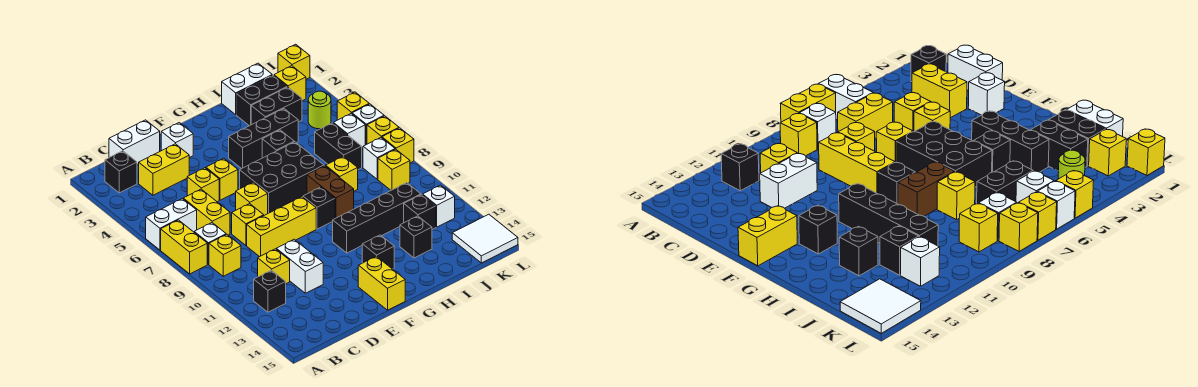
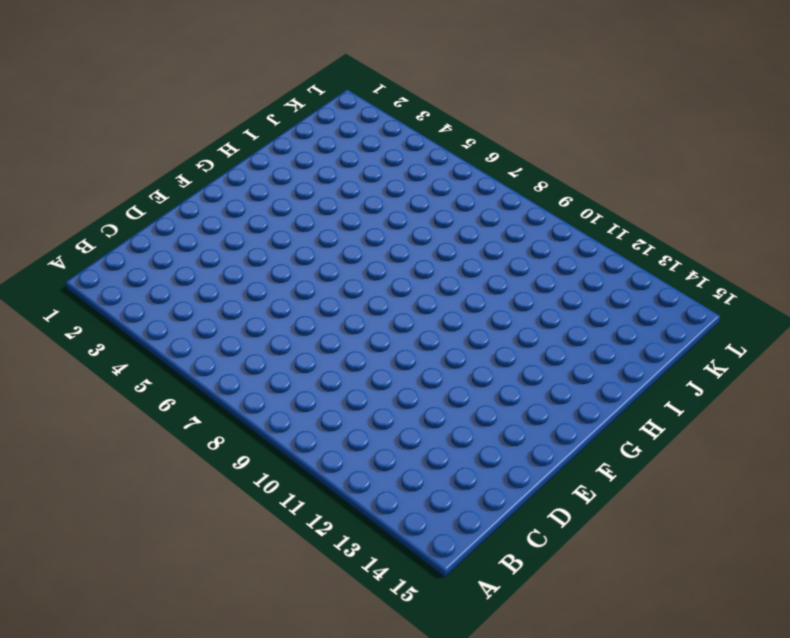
none -> white 1x2 brick [146,199,197,250]
none -> yellow 1x2 brick [161,220,207,274]
none -> black 1x1 brick [105,151,137,193]
none -> white 1x1 brick [194,223,226,264]

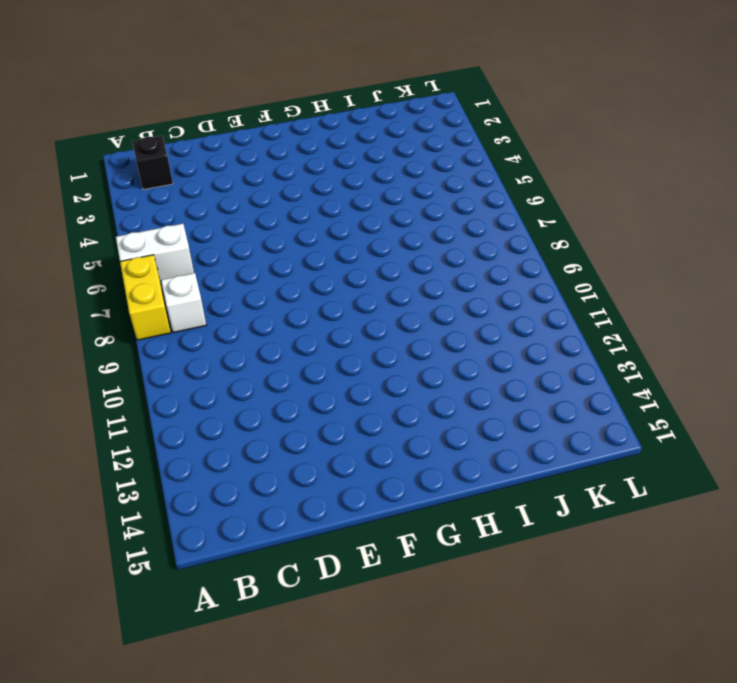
none -> yellow 1x1 brick [209,234,241,276]
none -> black 1x1 brick [254,270,286,312]
none -> white 1x2 brick [109,120,160,164]
none -> yellow 1x2 brick [139,144,189,195]

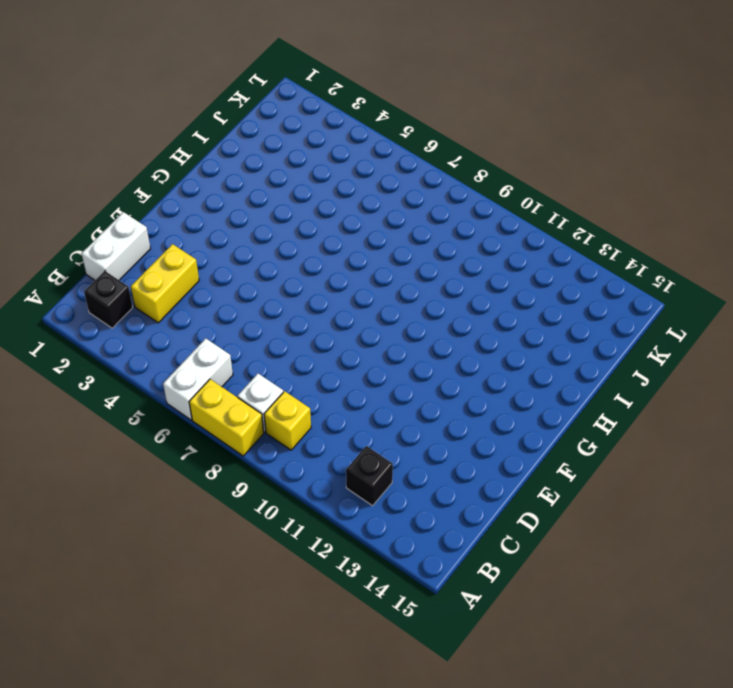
none -> yellow 1x2 brick [183,189,230,235]
none -> yellow 1x1 brick [258,249,290,284]
none -> yellow 1x1 brick [187,168,219,202]
none -> yellow 1x1 brick [232,204,264,245]

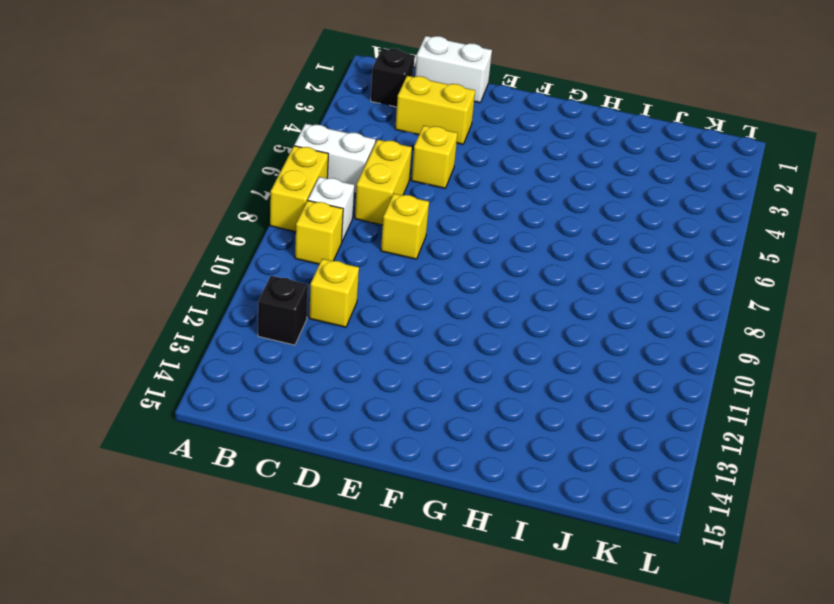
none -> yellow 1x3 brick [247,197,316,257]
none -> white 1x2 brick [276,239,323,293]
none -> white 1x1 brick [161,123,193,158]
none -> yellow 1x1 brick [206,158,238,200]

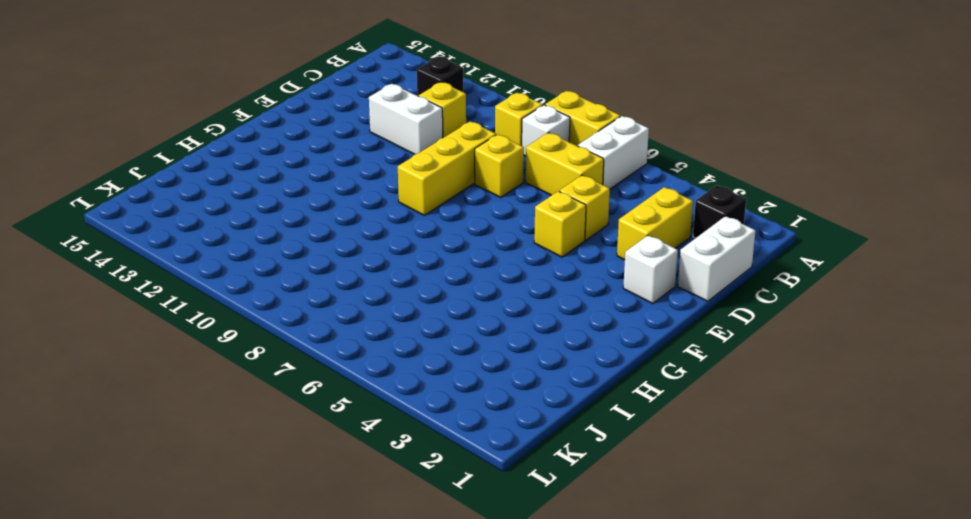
none -> yellow 1x1 brick [236,182,268,215]
none -> black 2x3 brick [240,142,324,213]
none -> yellow 1x2 brick [358,256,405,310]
none -> black 1x3 brick [229,109,298,169]

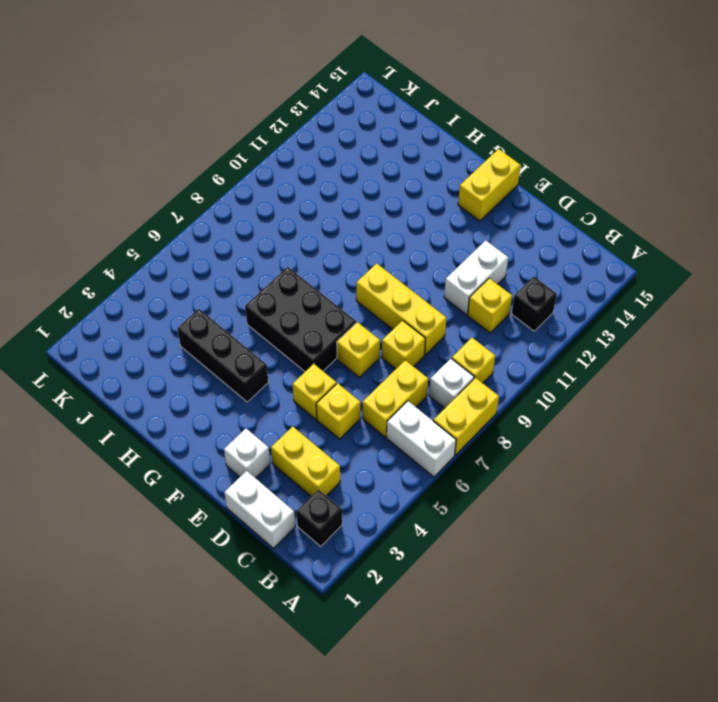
none -> black 1x1 brick [303,187,335,229]
none -> black 1x4 brick [333,183,421,253]
none -> black 1x1 brick [362,235,394,269]
none -> black 1x1 brick [262,130,294,158]

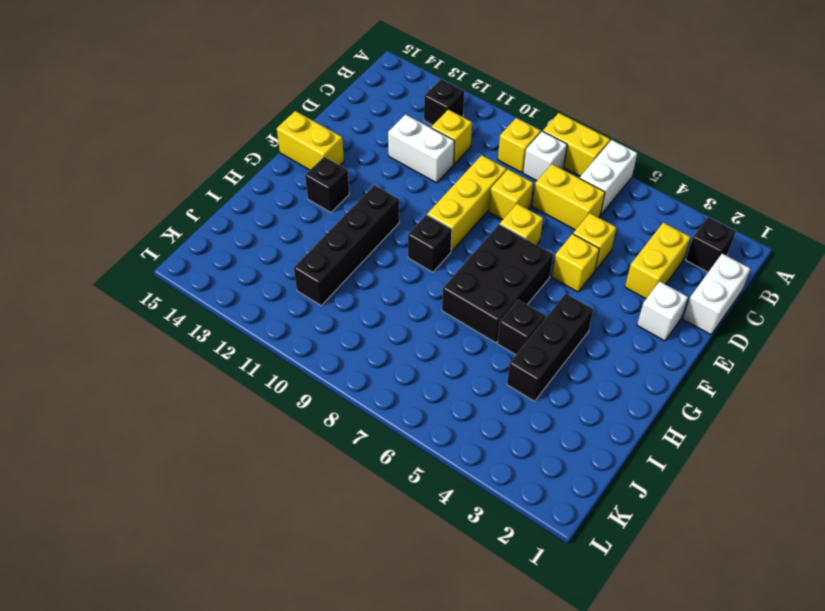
none -> brown 1x2 brick [307,166,354,218]
none -> white 1x2 brick [222,63,272,115]
none -> black 1x2 brick [236,75,287,126]
none -> black 1x2 brick [251,87,302,125]

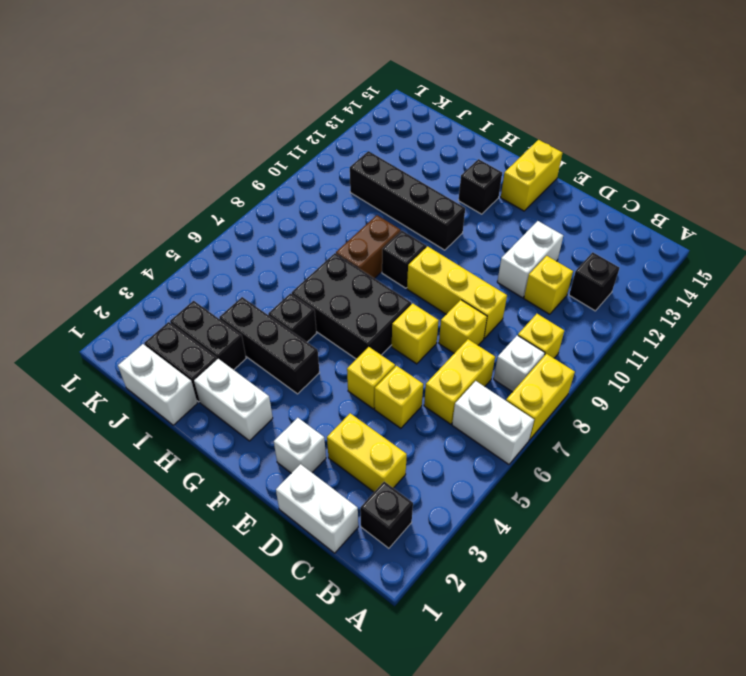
white 1x2 brick [194,359,273,441] -> none
none -> yellow 1x1 brick [326,156,358,191]
none -> black 1x1 brick [400,216,432,258]
none -> black 1x2 brick [315,123,362,170]
none -> black 1x1 brick [404,195,436,229]

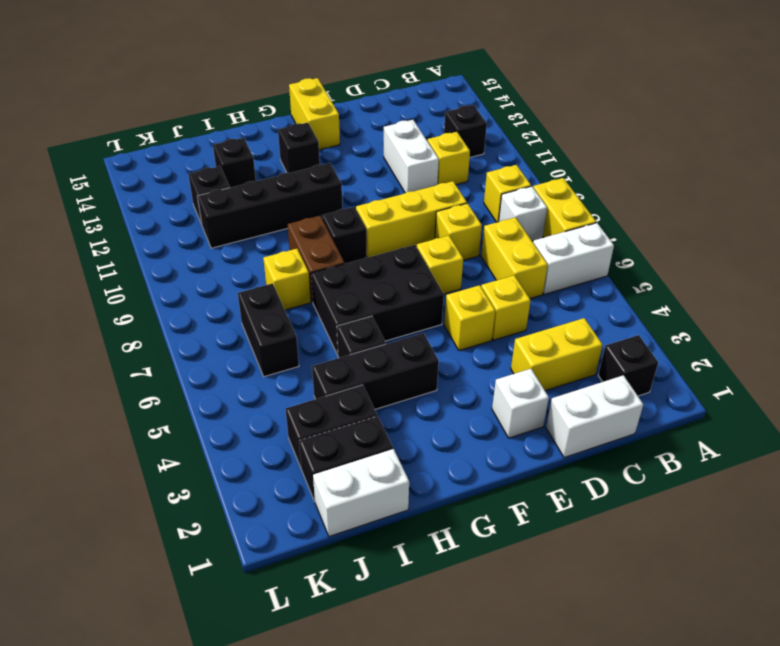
none -> yellow 1x1 brick [274,66,306,101]
none -> lime 1x1 round brick [308,91,331,129]
none -> white 1x1 brick [333,114,365,148]
none -> white 1x1 brick [363,138,395,179]

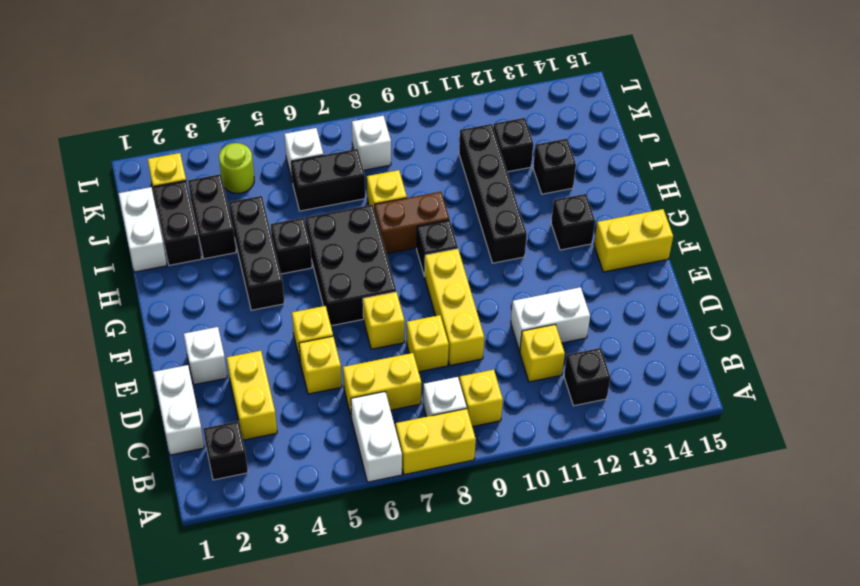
none -> yellow 1x1 brick [378,149,410,190]
none -> white 1x1 brick [423,185,455,227]
none -> white 2x2 tile [452,214,518,263]
none -> yellow 1x1 brick [278,44,310,79]

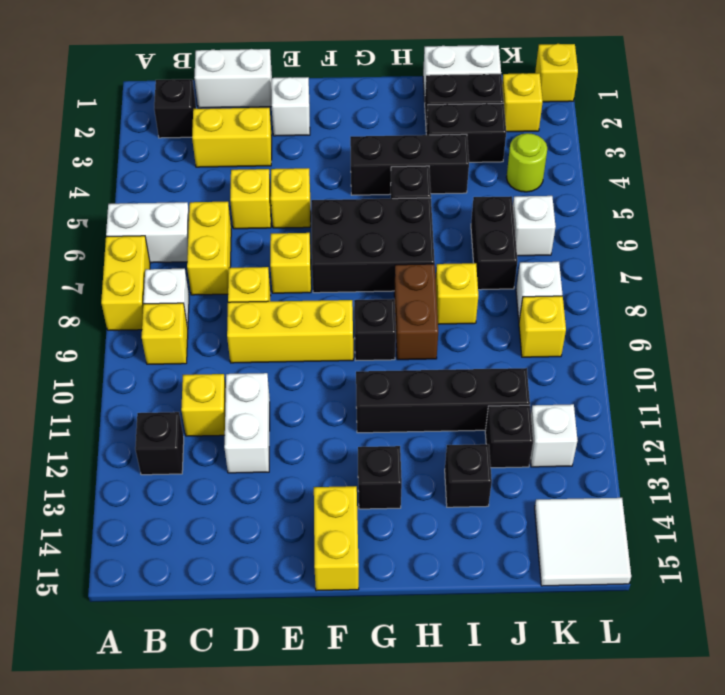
none -> yellow 1x1 brick [337,92,369,120]
none -> white 1x1 brick [352,104,384,145]
none -> yellow 1x1 brick [367,116,399,144]
none -> yellow 1x1 brick [382,128,414,163]

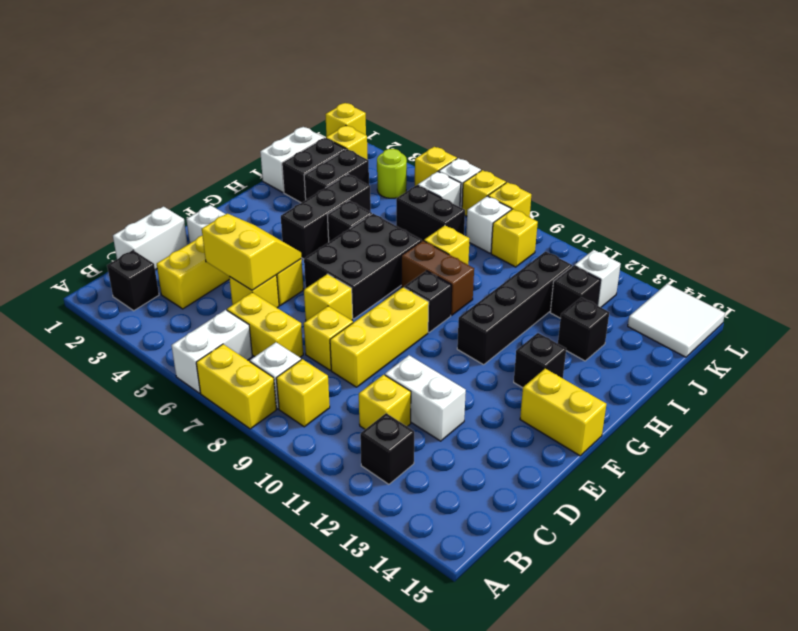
yellow 2x2 slope [202,213,301,290] -> none

